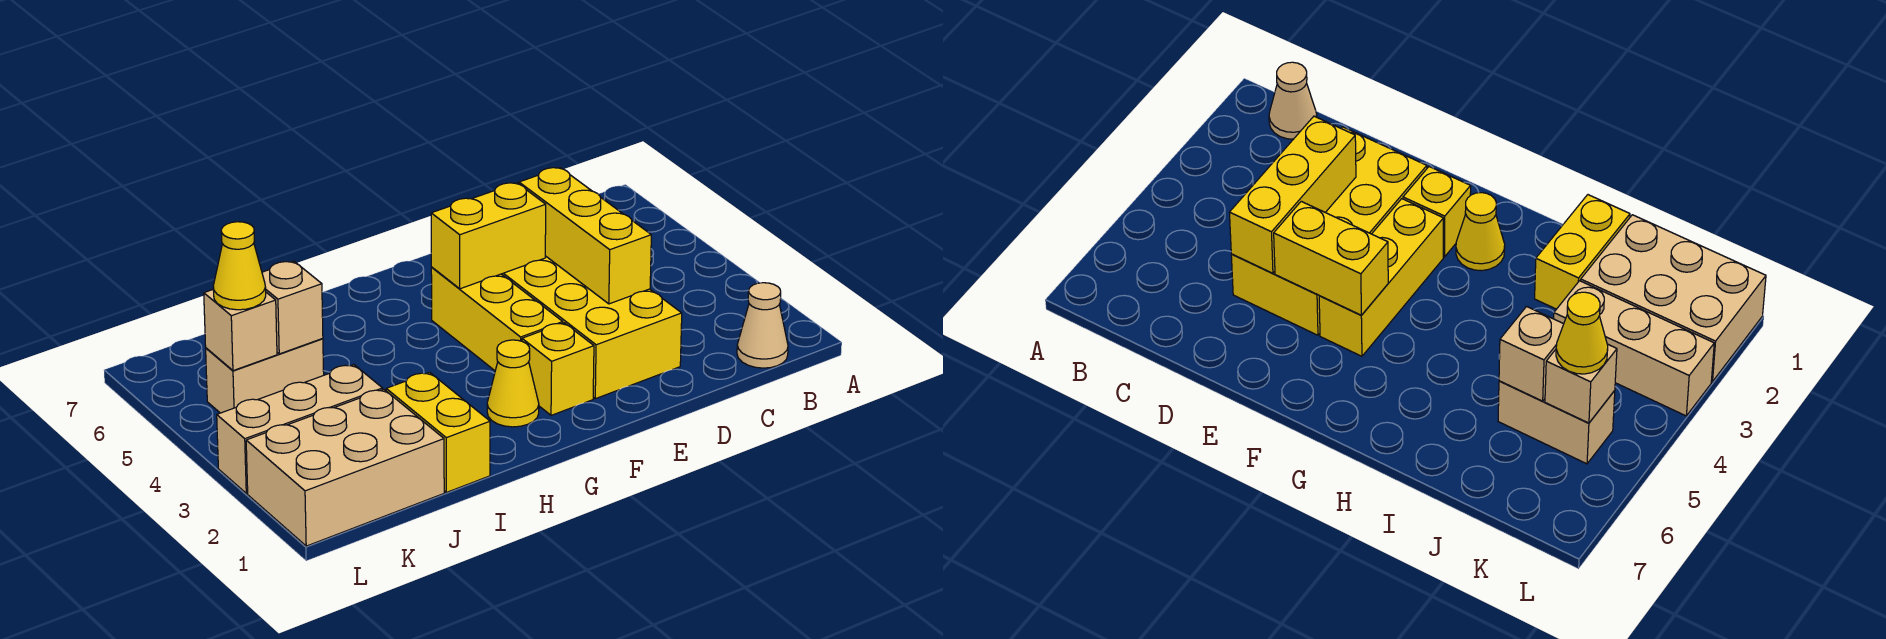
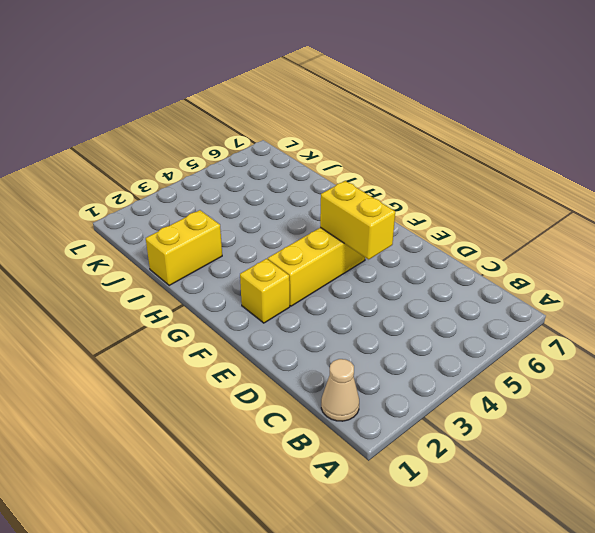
none -> yellow 2x4 brick [502,256,682,399]
none -> yellow 1x1 cone [487,340,539,427]
none -> tan 2x3 brick [246,389,444,546]

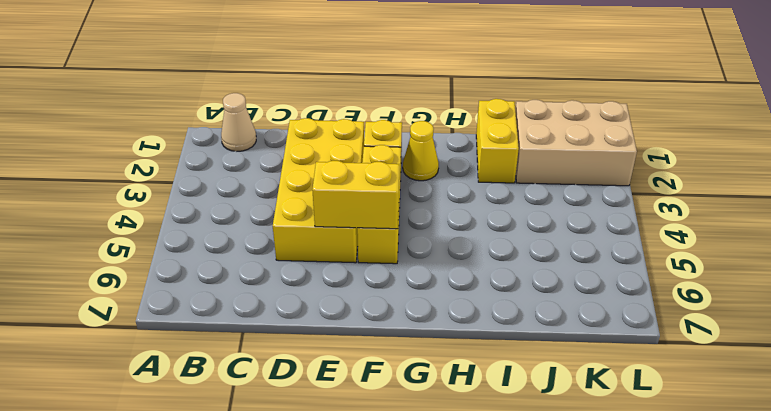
none -> tan 1x3 brick [217,365,383,493]
none -> tan 1x2 brick [206,339,324,413]
none -> yellow 1x3 brick [519,168,651,304]

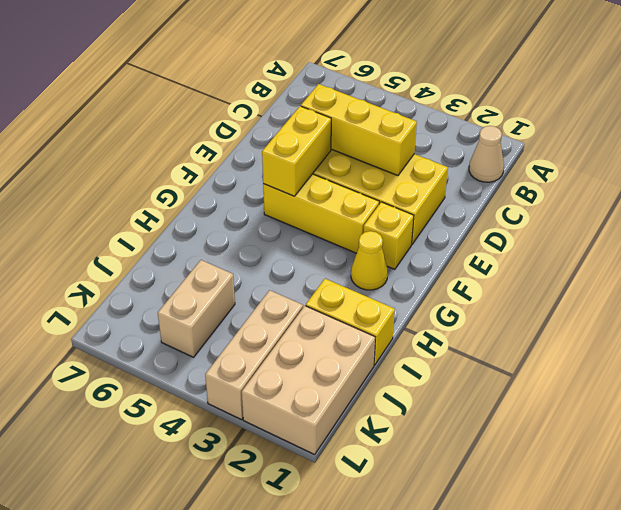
none -> tan 1x1 brick [262,261,323,354]
none -> tan 1x1 brick [204,290,277,371]
none -> yellow 1x1 cone [213,222,266,310]

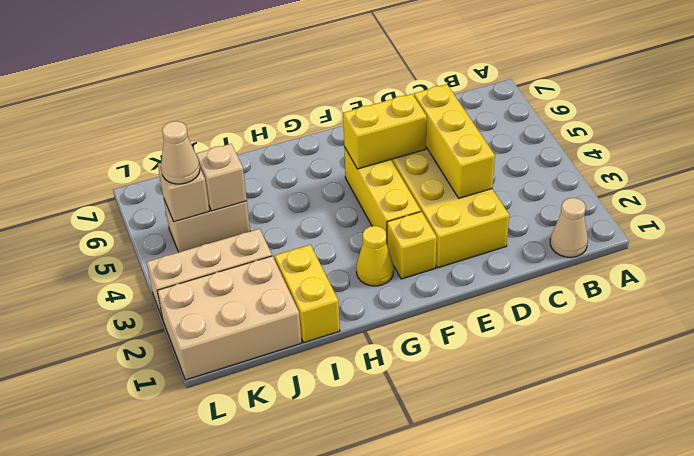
tan 1x1 cone [161,121,200,184] -> yellow 1x1 cone [213,222,266,310]

